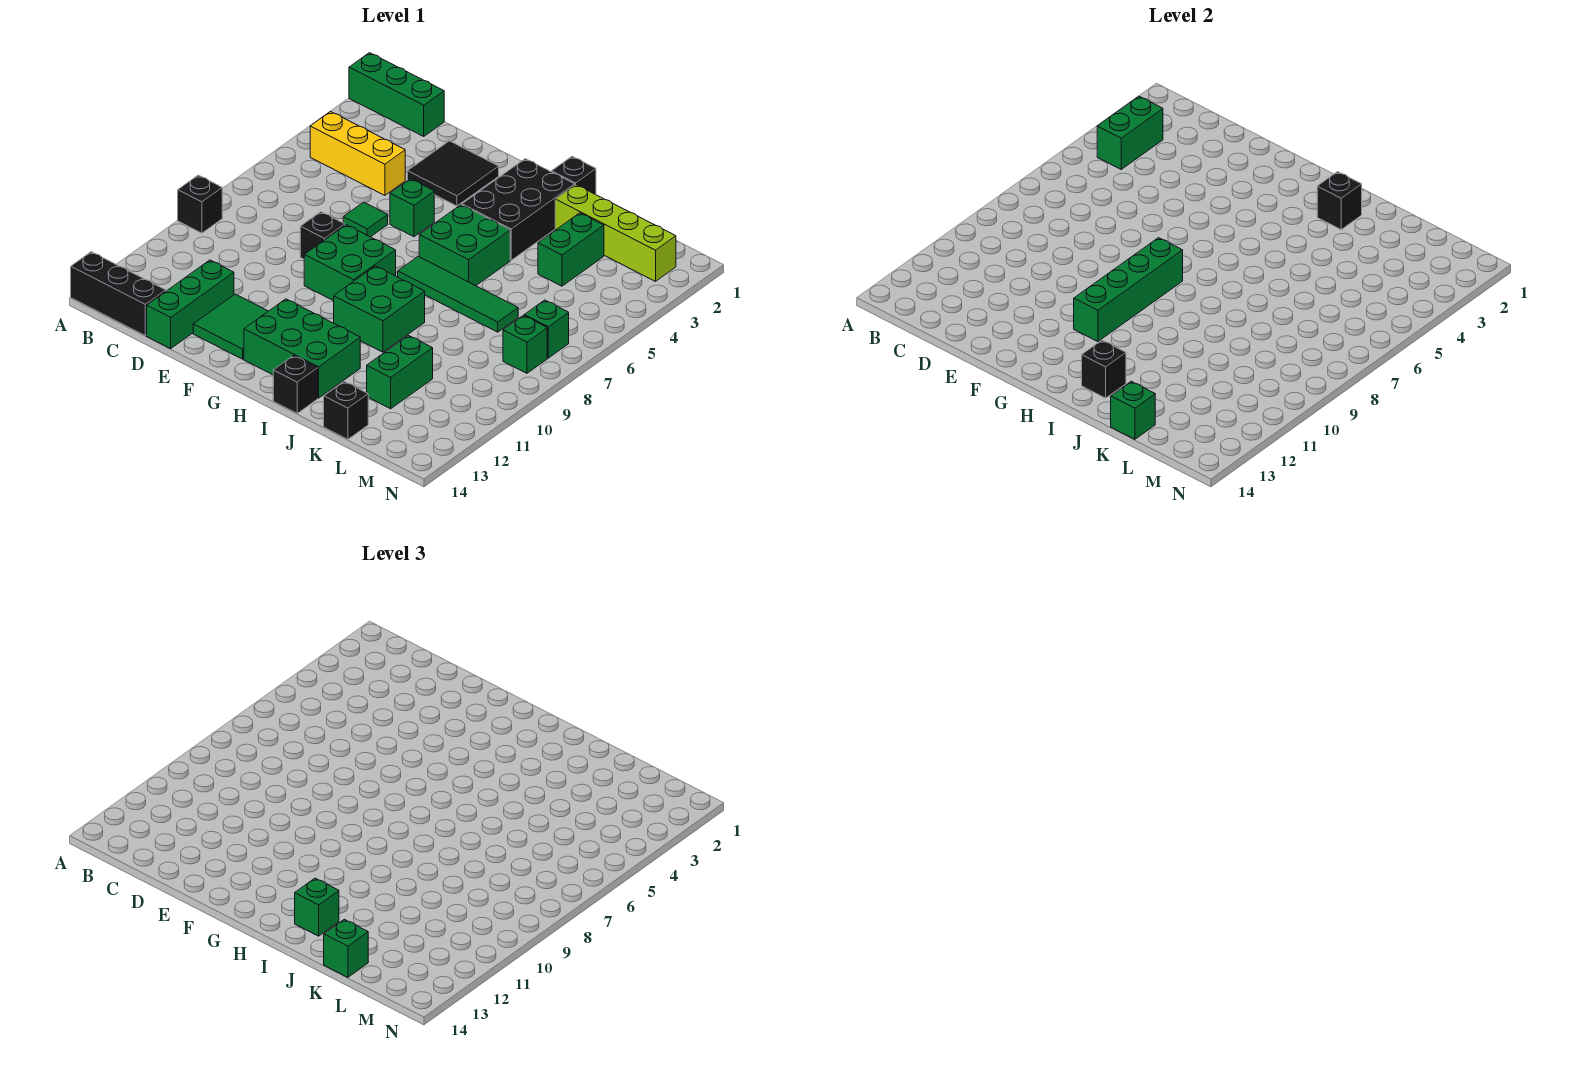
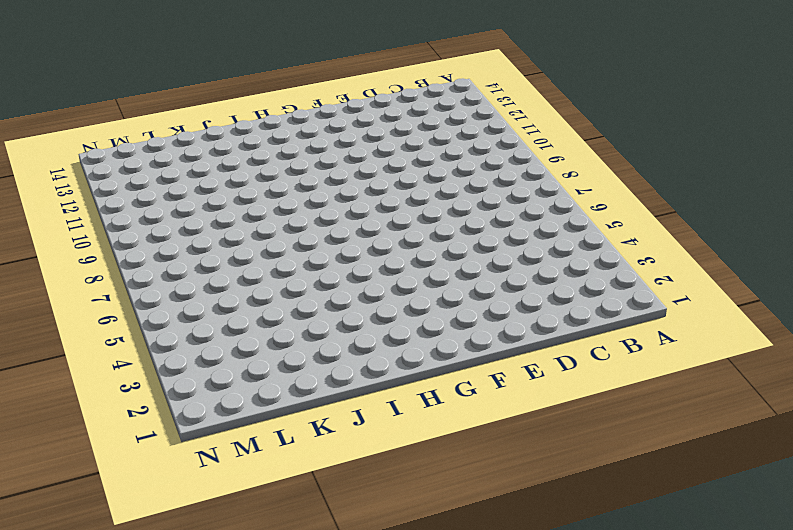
none -> green 1x3 brick [349,53,444,136]
none -> black 1x1 brick [178,175,222,233]
none -> black 1x3 brick [71,252,166,336]
none -> yellow 1x3 brick [310,111,405,195]

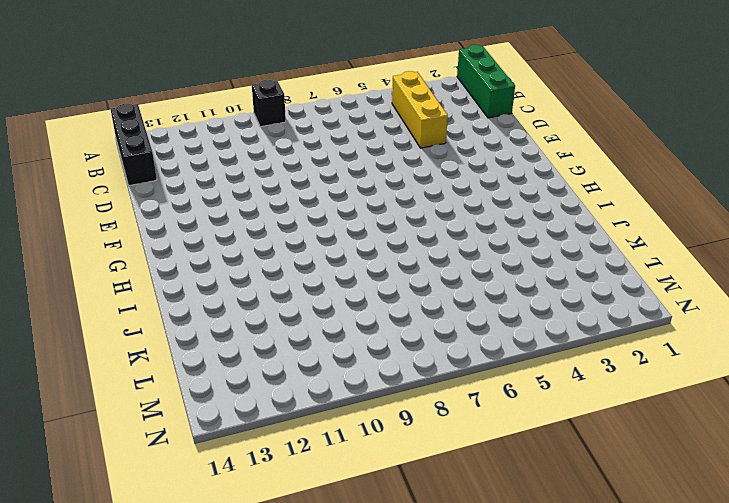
none -> green 1x3 brick [147,260,234,349]
none -> black 2x2 tile [408,141,499,206]
none -> green 1x1 tile [343,202,388,237]
none -> black 1x1 brick [300,212,345,259]

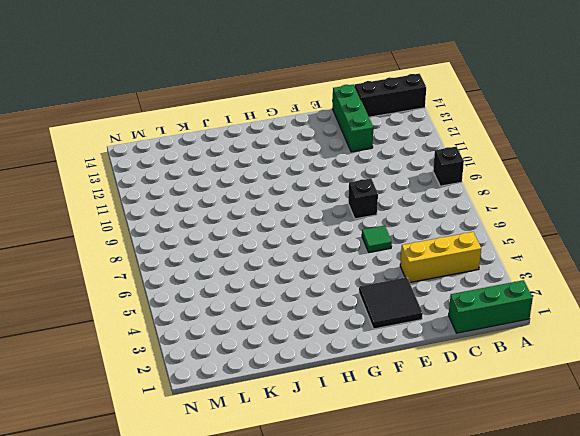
none -> green 2x2 tile [193,294,268,359]
none -> green 1x1 brick [390,179,434,237]
none -> green 2x2 brick [304,225,396,301]
none -> green 2x3 brick [244,299,360,398]

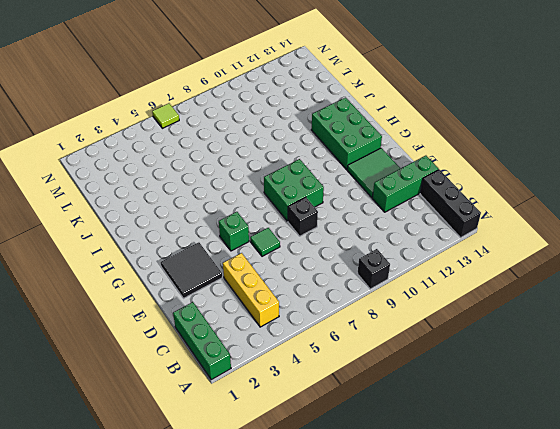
lime 1x1 tile [152,103,179,128] -> none
none -> black 2x3 brick [462,159,575,260]
none -> green 2x2 brick [419,205,510,286]
none -> green 1x4 tile [398,256,518,332]
none -> green 2x2 brick [334,266,425,352]

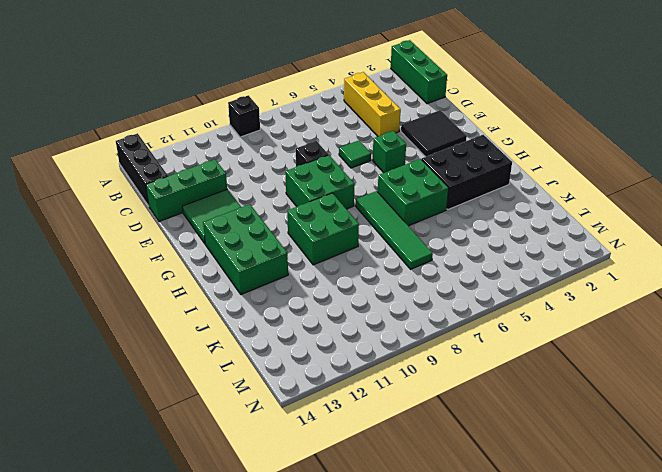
none -> black 1x1 brick [552,156,596,195]
none -> black 1x1 brick [273,356,318,413]
none -> lime 1x4 brick [555,185,676,282]
none -> green 1x2 brick [538,213,604,286]

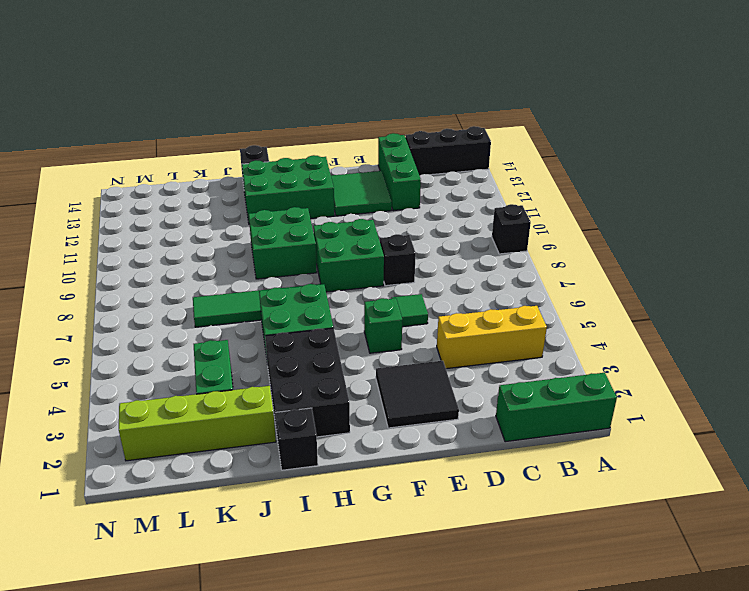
none -> green 1x2 brick [367,336,433,409]
none -> black 1x1 brick [324,381,368,439]
none -> green 1x1 brick [524,300,569,358]
none -> green 1x1 brick [503,315,547,373]

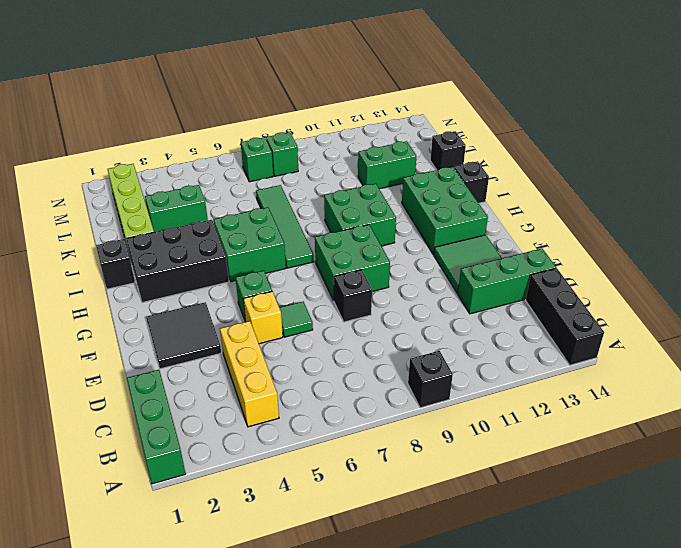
yellow 1x1 brick [243,291,283,344] -> none
none -> green 1x2 brick [1097,96,1163,169]
none -> green 1x4 brick [1074,238,1183,342]
none -> black 1x1 brick [1317,172,1362,229]
none -> black 1x1 brick [1082,340,1126,398]

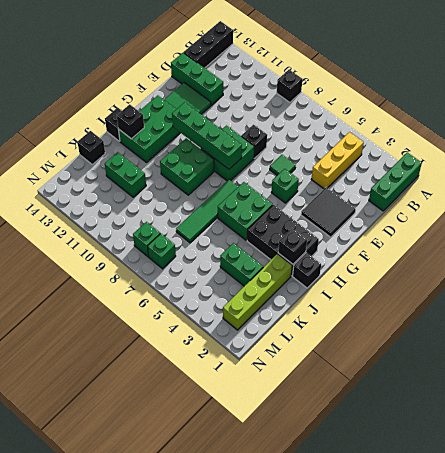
none -> green 1x2 brick [1097,96,1163,169]
none -> green 1x1 brick [1111,381,1155,439]
none -> green 1x1 brick [295,878,339,936]
none -> green 1x1 brick [324,919,368,977]

